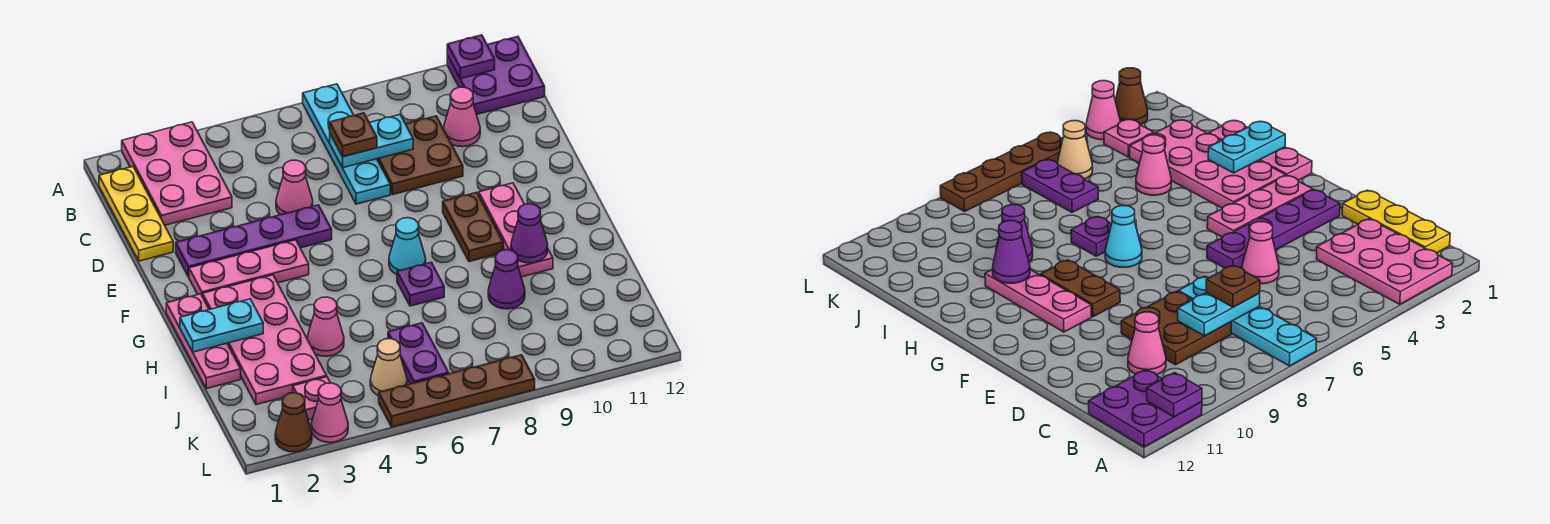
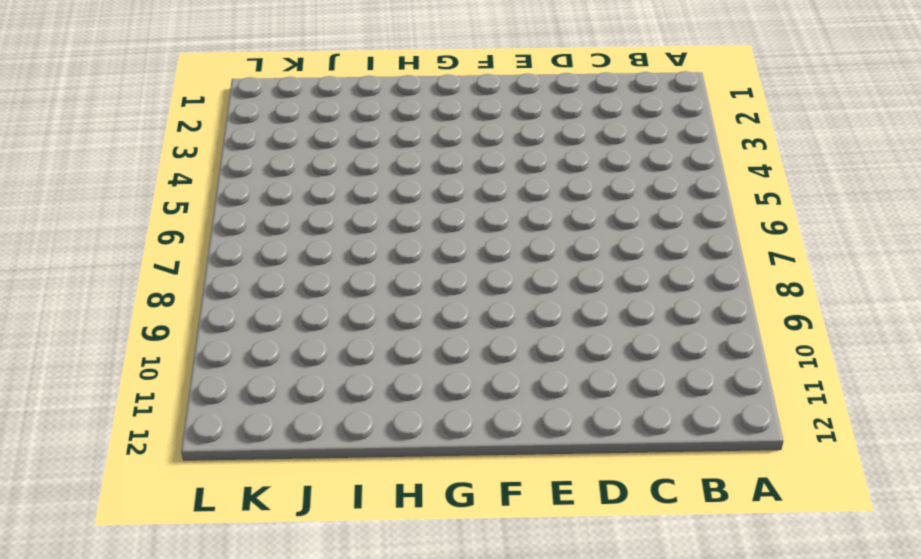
none -> pink 2x3 plate [122,122,232,225]
none -> cyan 1x4 plate [303,84,390,204]
none -> purple 2x2 plate [447,37,545,115]

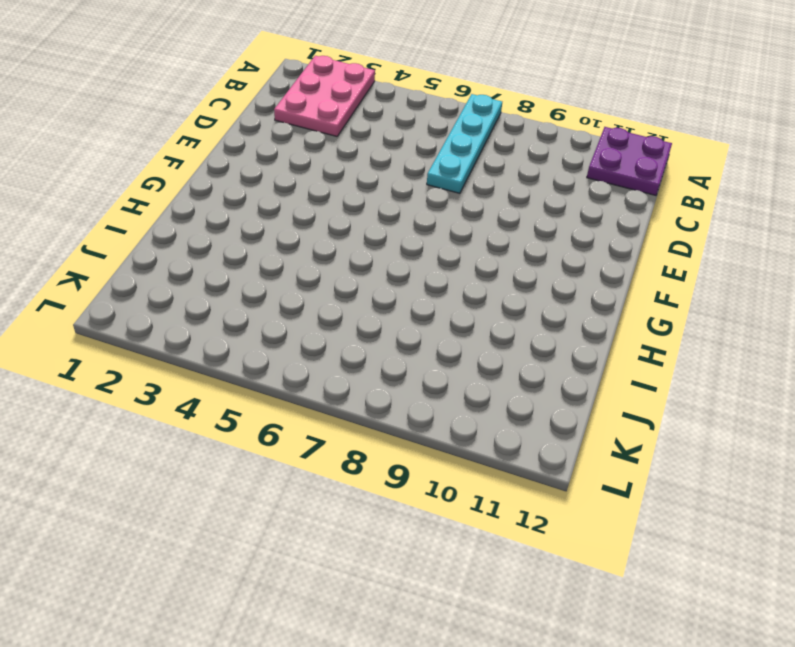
none -> yellow 1x3 plate [99,167,173,261]
none -> brown 2x2 plate [377,116,463,195]
none -> pink 1x1 cone [444,87,480,147]

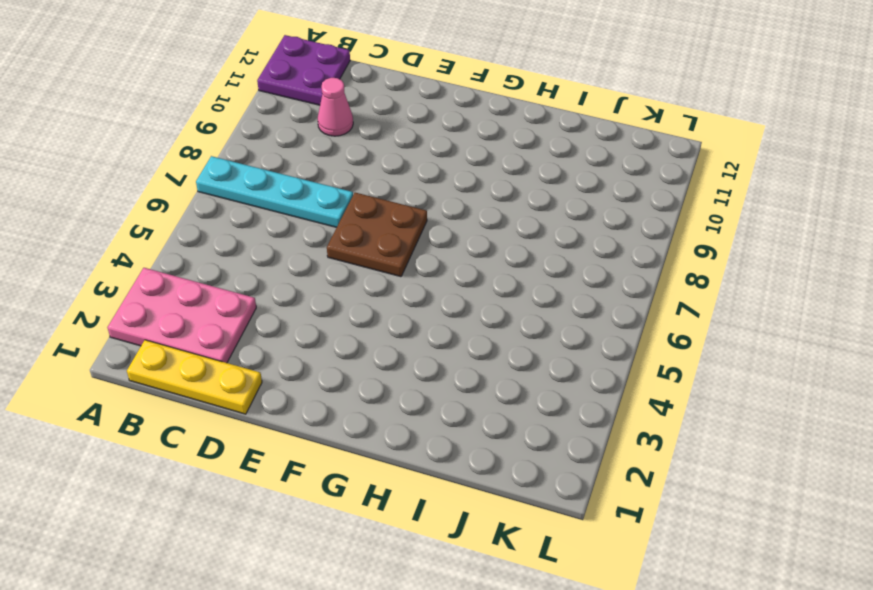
brown 2x2 plate [327,193,427,277] -> brown 2x2 plate moved to [377,116,463,195]
none -> pink 1x1 cone [276,160,313,215]
none -> purple 1x4 plate [176,205,332,277]
none -> pink 1x3 plate [189,240,309,297]

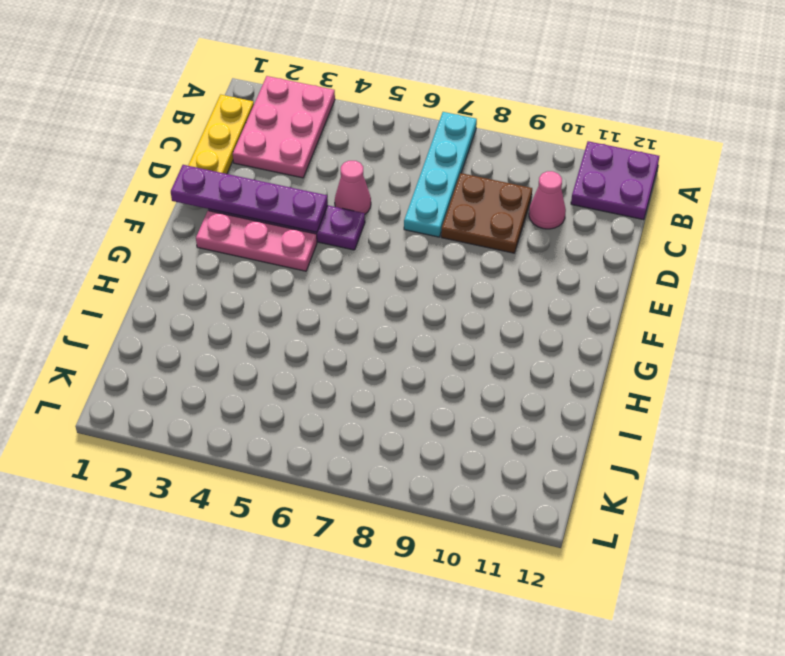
purple 1x4 plate [171,165,328,232] -> none
none -> brown 1x2 plate [443,192,503,262]
none -> pink 1x3 plate [479,183,553,277]
none -> pink 1x3 plate [166,294,241,389]

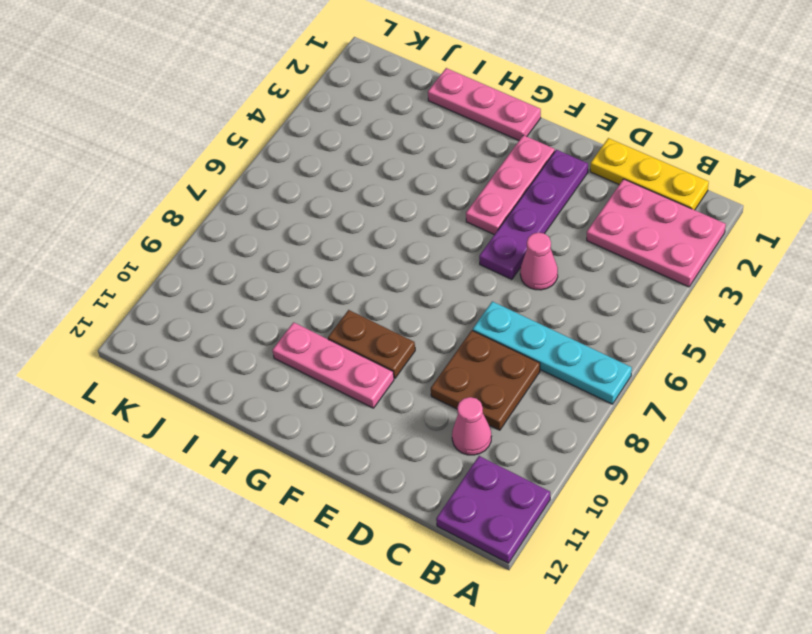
none -> pink 2x4 plate [203,275,327,405]
none -> cyan 1x1 cone [389,218,426,274]
none -> purple 1x1 plate [397,262,444,306]

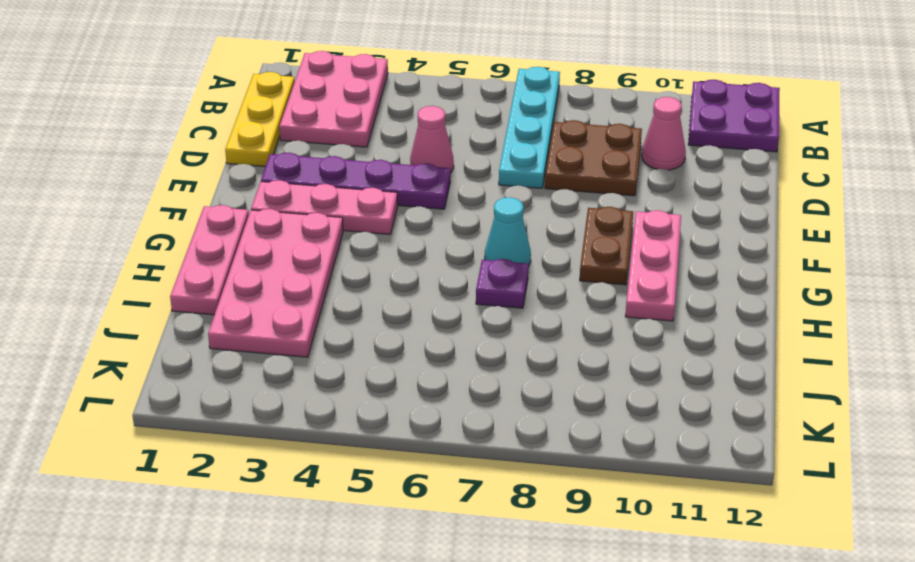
none -> pink 1x1 cone [307,297,344,356]
none -> purple 1x1 cone [488,250,525,309]
none -> purple 1x2 plate [388,323,449,384]

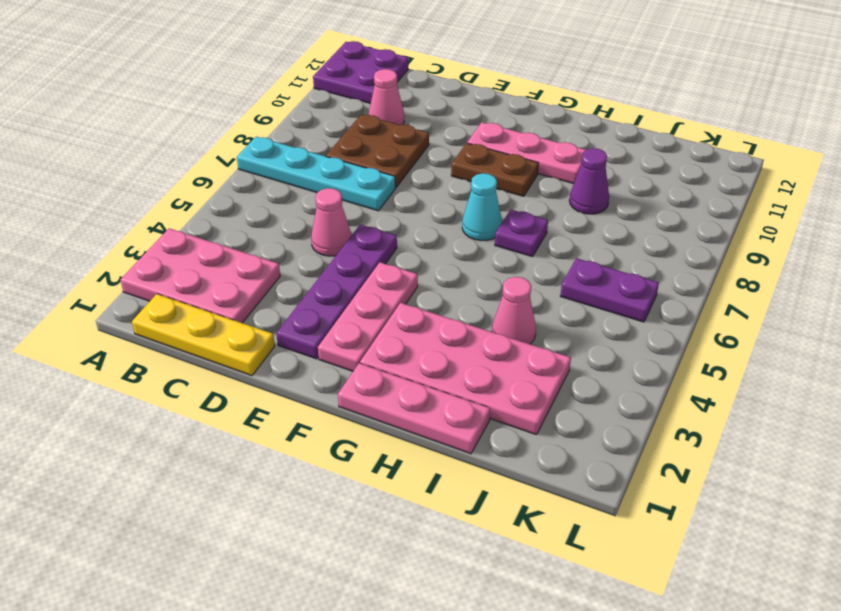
none -> pink 1x1 plate [293,377,330,420]
none -> tan 1x1 cone [370,339,407,396]
none -> brown 1x1 cone [275,393,312,452]

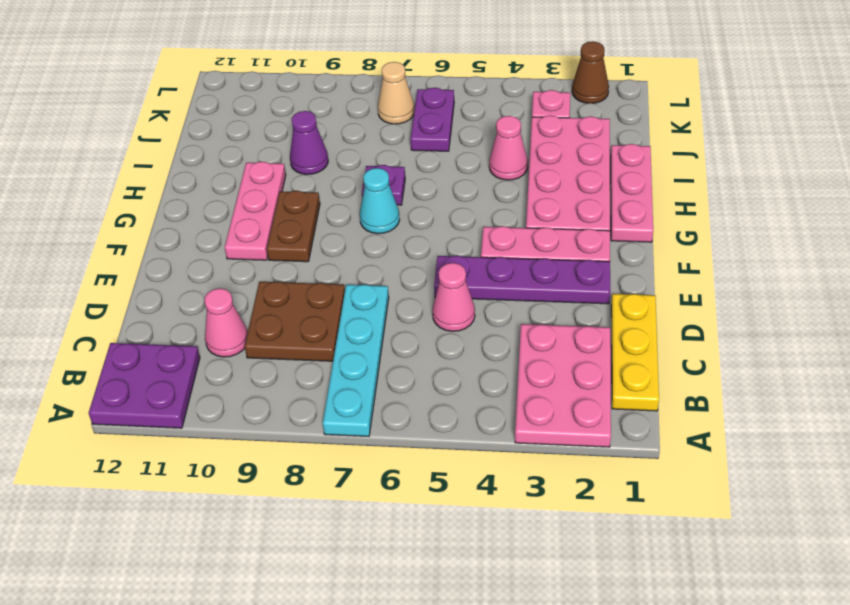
tan 1x1 cone [378,62,414,124] -> tan 1x1 cone moved to [370,339,407,396]
none -> pink 1x1 cone [312,383,348,442]
none -> brown 1x4 plate [379,355,535,427]
none -> purple 1x1 plate [447,35,495,79]

